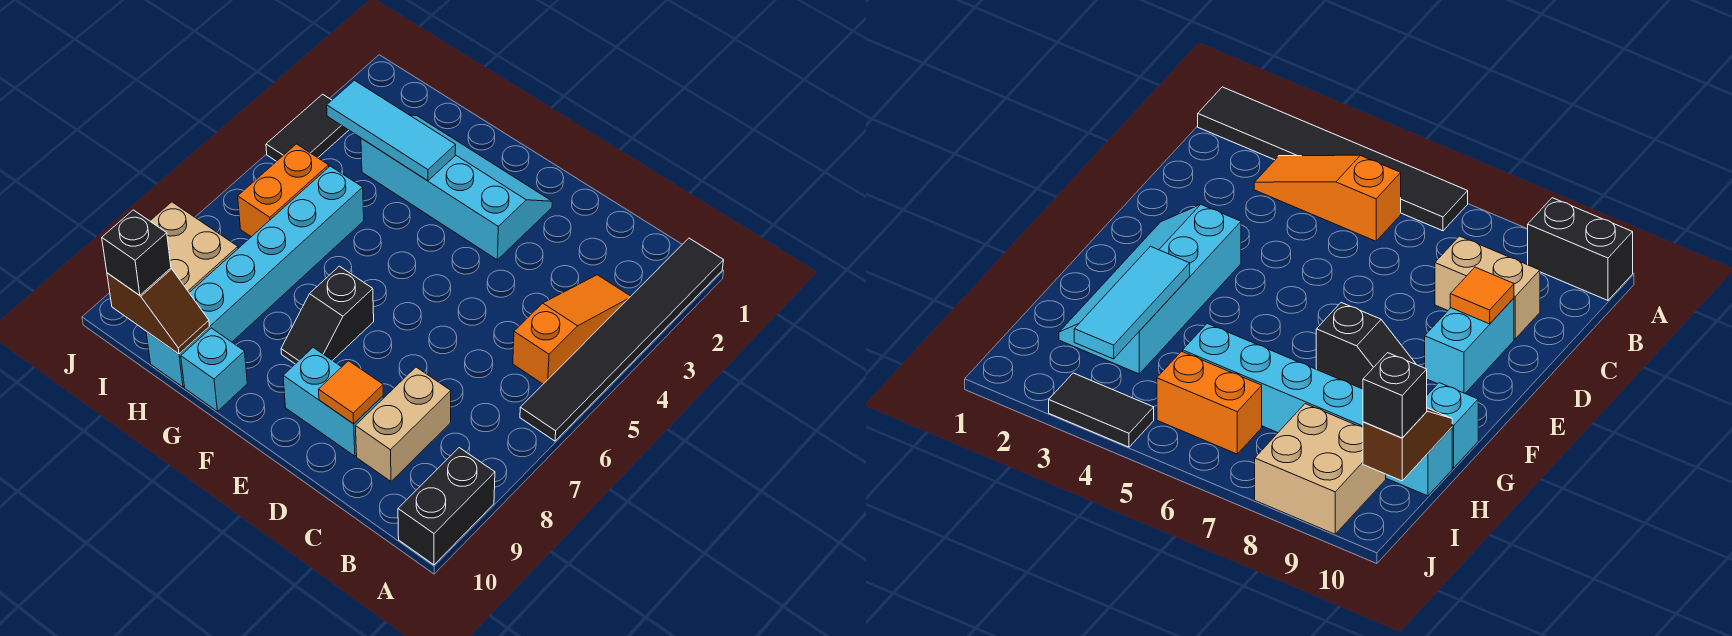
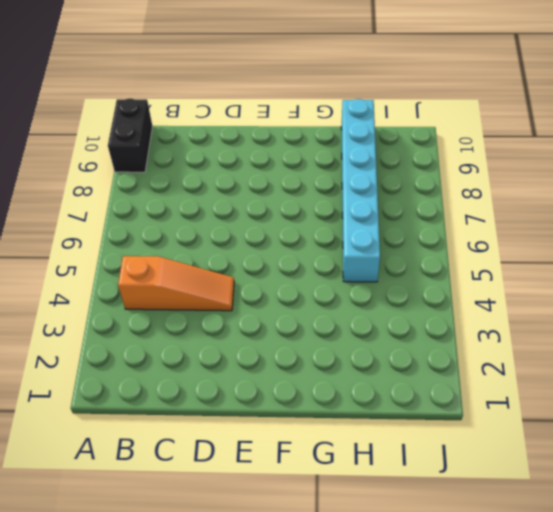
orange 1x3 slope [118,256,234,311] -> orange 1x3 slope turned to [513,275,631,384]
none -> black 1x6 tile [520,238,724,441]
none -> tan 1x2 brick [355,367,451,481]
none -> cyan 1x2 brick [283,348,383,456]

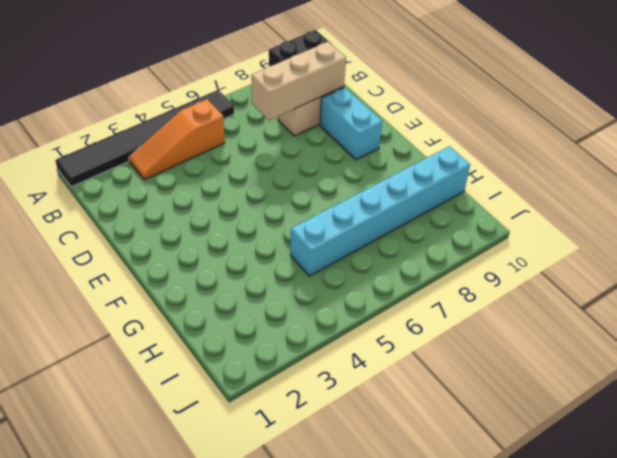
tan 1x3 brick [251,42,346,120] -> none
none -> cyan 2x4 slope [361,115,552,260]
none -> black 1x2 slope [281,266,374,364]
none -> cyan 1x1 brick [181,328,247,411]

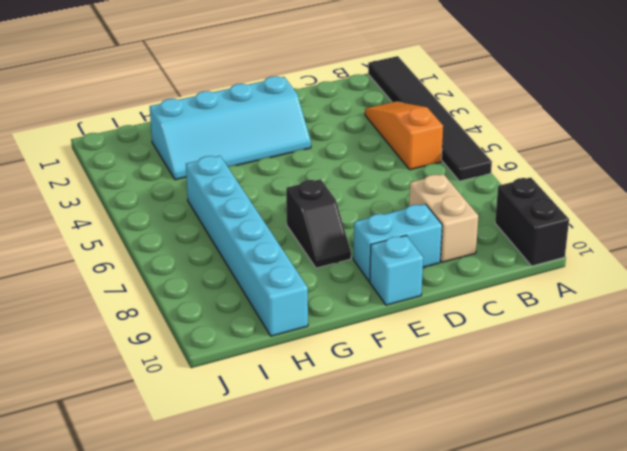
cyan 2x4 slope [150,76,311,180] -> cyan 2x4 slope turned to [361,115,552,260]
cyan 1x1 brick [370,236,423,305] -> cyan 1x1 brick moved to [181,328,247,411]
none -> orange 1x2 brick [238,144,329,237]
none -> tan 2x2 brick [150,202,238,292]
none -> black 1x2 tile [266,94,349,161]

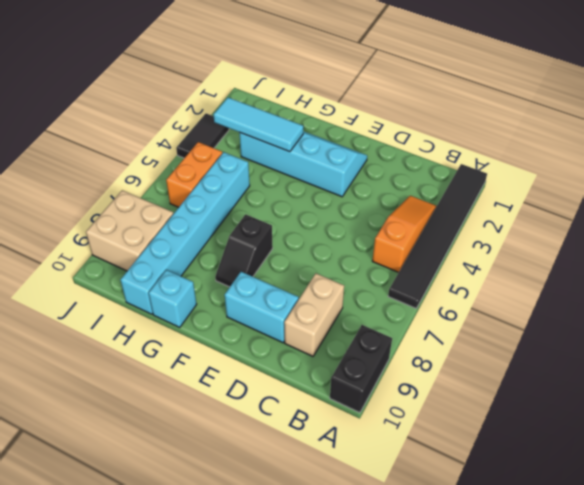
none -> orange 1x1 tile [319,361,383,424]
none -> brown 1x2 slope [107,268,209,354]
none -> black 1x1 brick [102,210,171,295]

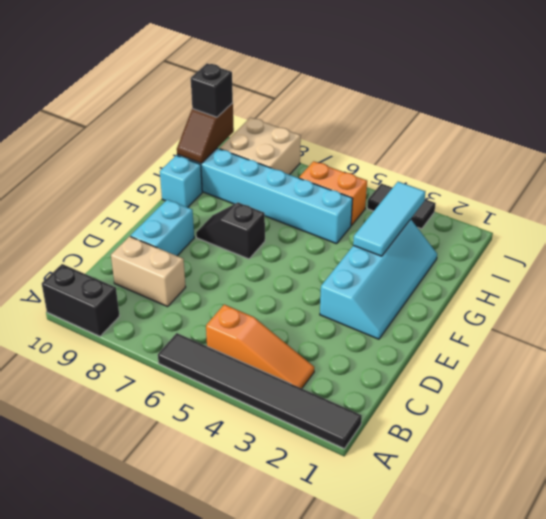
none -> orange 1x1 tile [319,361,383,424]

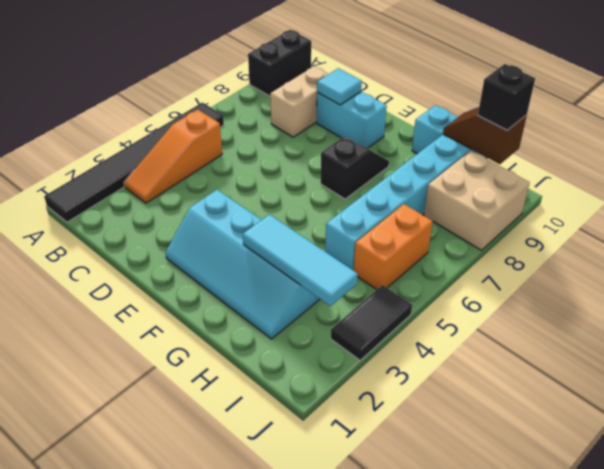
cyan 1x1 tile [317,68,362,105] -> orange 1x1 tile [319,361,383,424]

